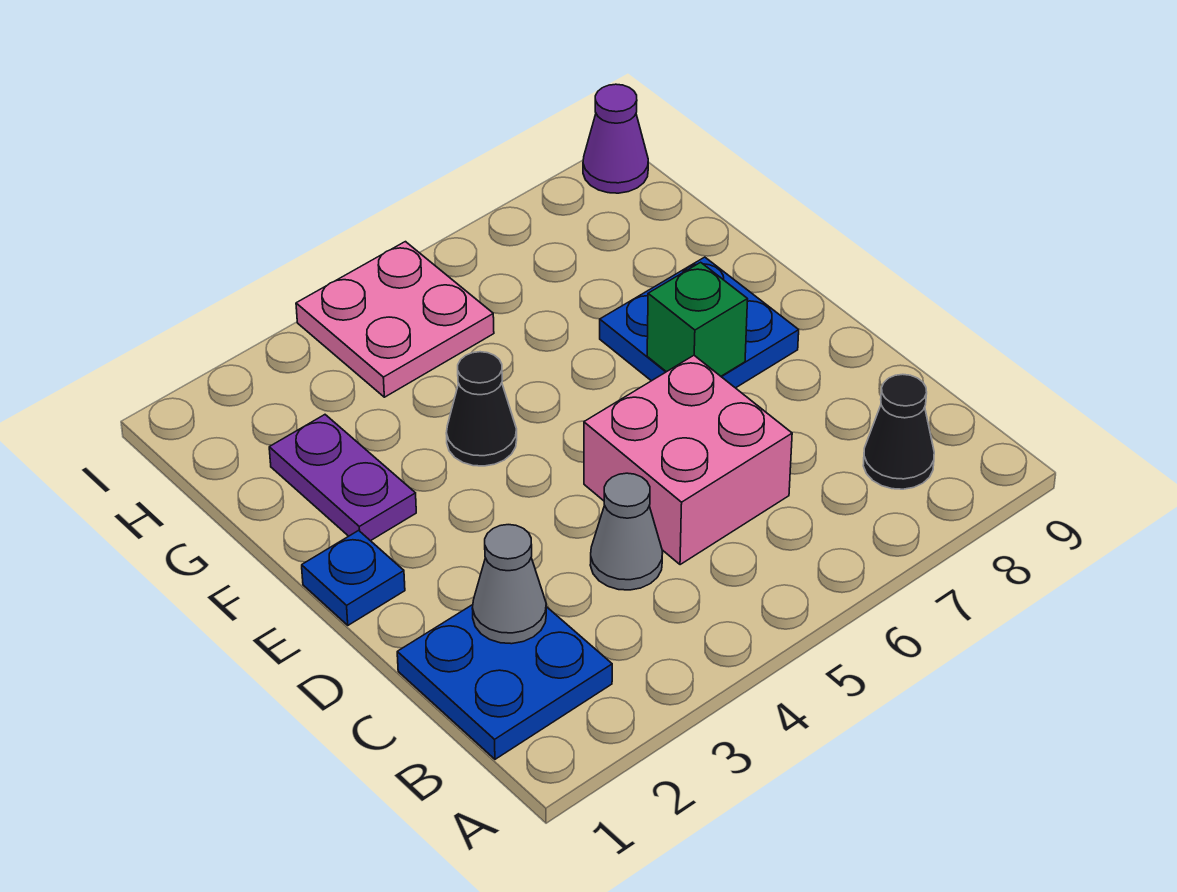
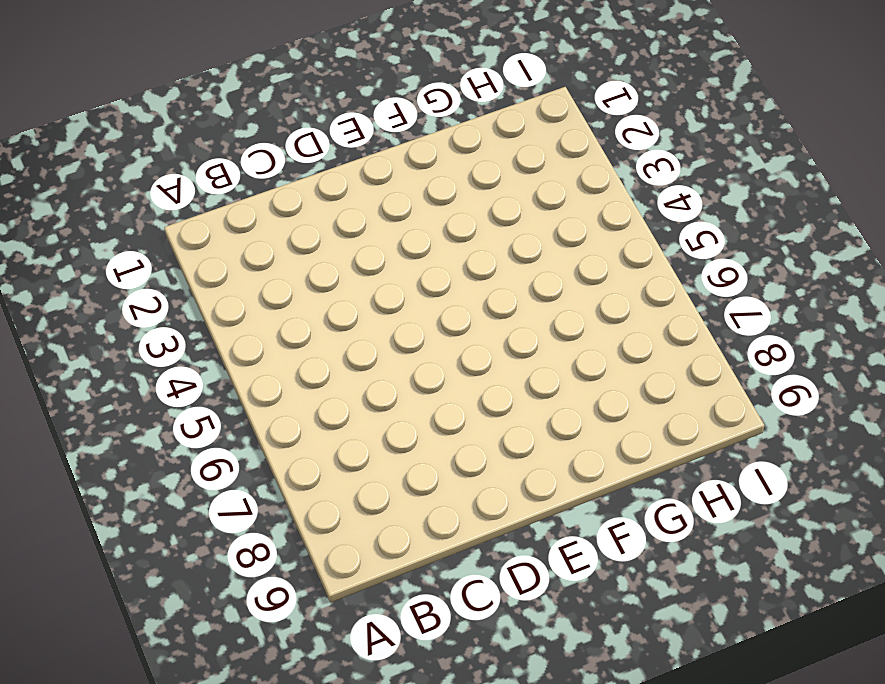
none -> blue 2x2 plate [397,605,612,759]
none -> black 1x1 cone [863,374,934,489]
none -> grey 1x1 cone [590,473,663,590]

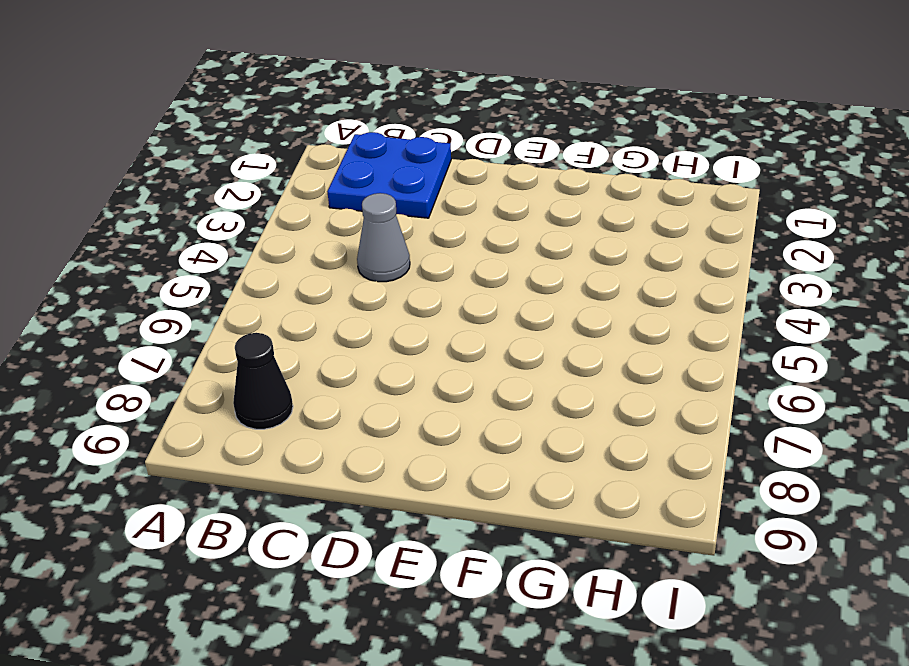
none -> pink 2x2 brick [584,356,792,565]
none -> blue 1x1 plate [302,530,405,625]
none -> blue 2x2 plate [600,257,799,388]

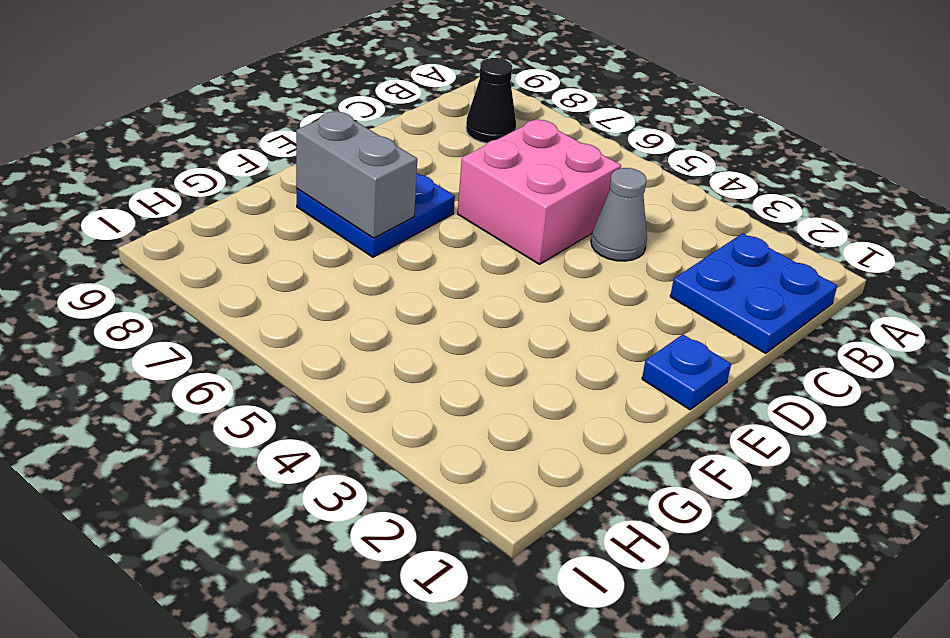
grey 1x2 brick [296,111,417,238] -> none
none -> purple 1x2 plate [269,415,416,541]
none -> black 1x1 cone [446,352,517,466]
none -> pink 2x2 plate [296,242,494,397]

